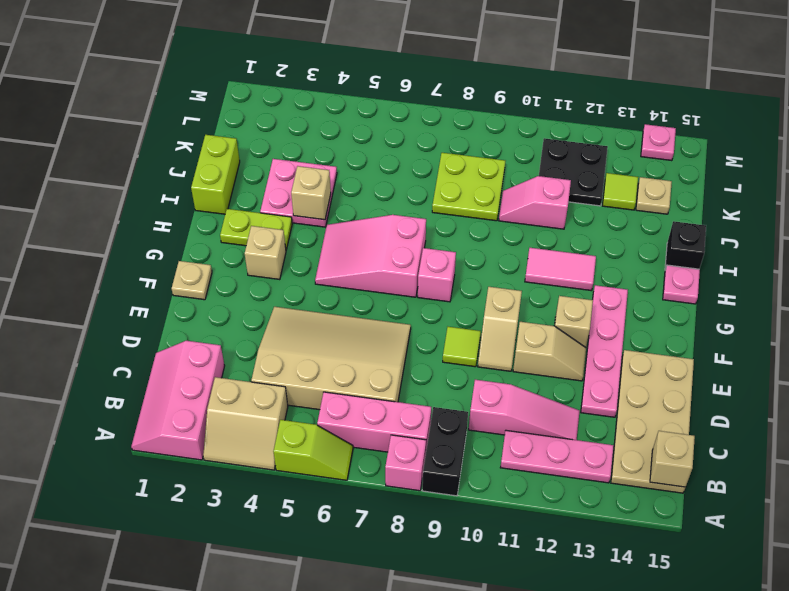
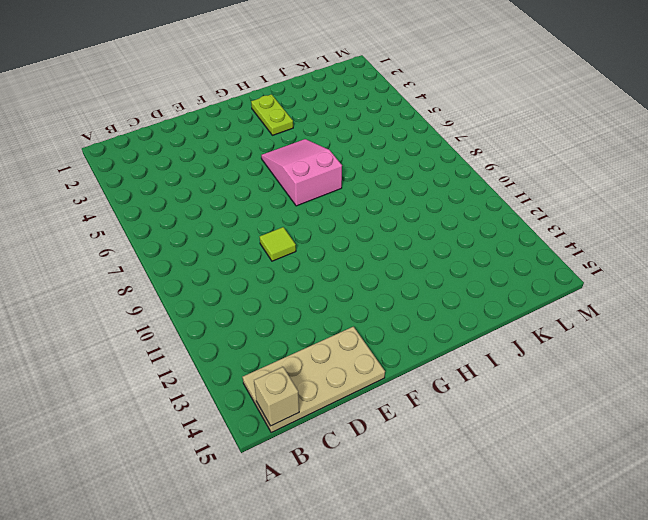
none -> pink 2x3 slope [131,341,225,460]
none -> tan 2x2 slope [203,377,288,470]
none -> lime 1x2 slope [273,420,353,480]
none -> pink 1x1 brick [385,435,426,491]

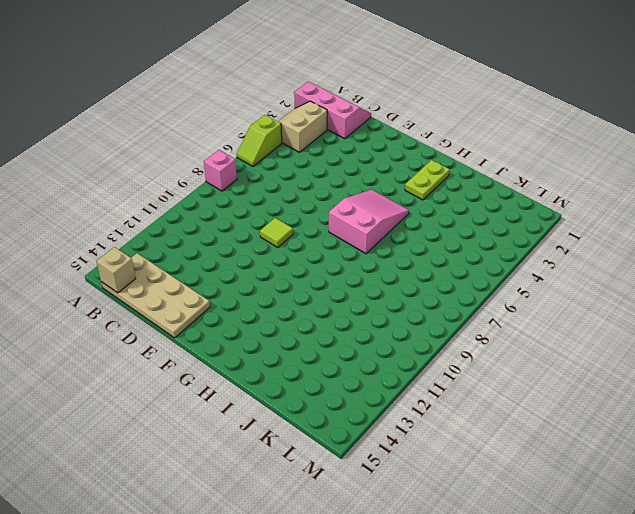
none -> black 1x2 brick [422,407,468,496]
none -> pink 1x3 brick [317,392,431,452]
none -> pink 1x3 plate [500,430,614,483]
none -> tan 3x4 slope [251,307,411,410]

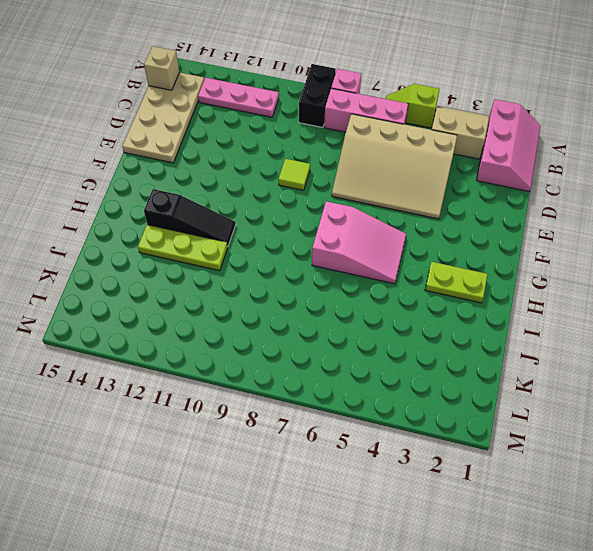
black 1x3 slope [144,189,236,247] -> pink 1x2 tile [525,248,596,291]
lime 1x3 plate [138,225,228,271] -> none
none -> pink 1x3 slope [469,380,580,440]
none -> pink 1x4 plate [581,285,628,417]
none -> tan 1x2 slope [478,287,522,371]
none -> tan 1x2 slope [513,322,586,381]

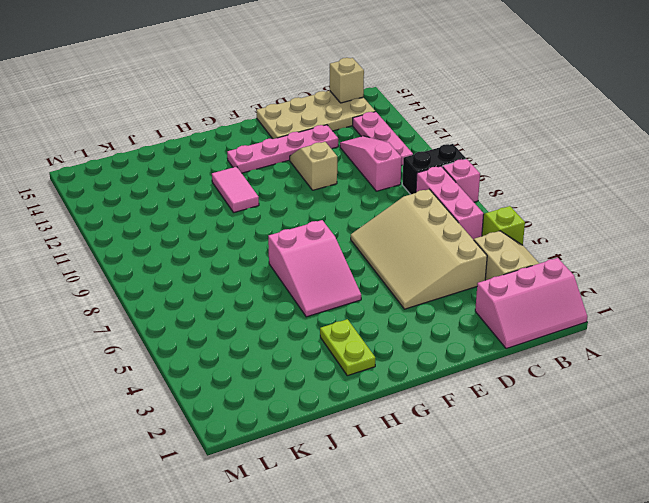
none -> lime 1x1 tile [443,327,481,367]
none -> tan 1x2 slope [478,287,522,371]
none -> tan 1x1 plate [172,261,212,300]
none -> tan 1x1 brick [554,296,593,347]

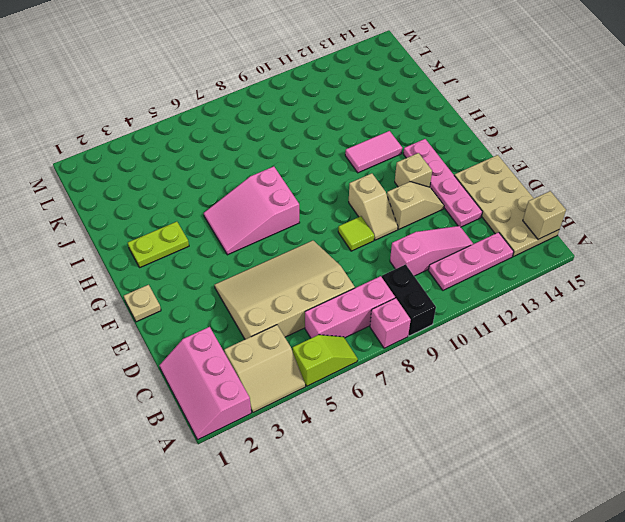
none -> tan 1x1 brick [245,226,286,280]
none -> pink 1x1 brick [418,248,456,302]
none -> pink 1x1 plate [663,265,700,304]
none -> lime 1x2 brick [191,135,240,214]

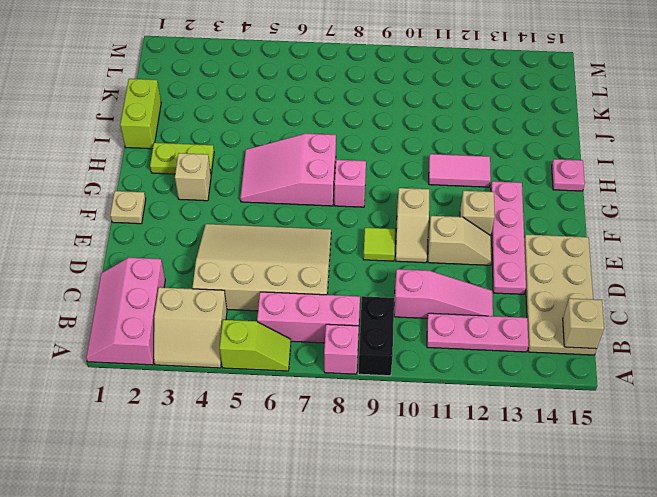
none -> pink 2x2 plate [260,159,337,227]
none -> black 1x1 brick [665,221,706,269]
none -> lime 2x2 plate [432,153,505,221]
none -> pink 1x2 slope [499,176,571,229]

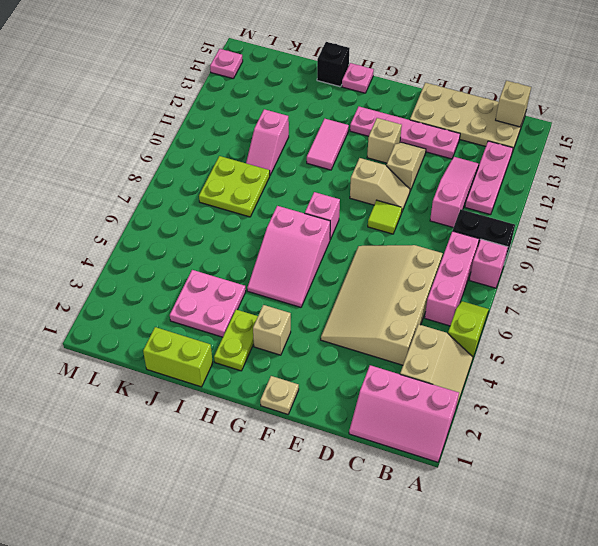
none -> black 2x2 plate [539,138,608,206]
none -> lime 1x1 tile [602,173,638,210]
none -> tan 1x1 plate [636,177,672,214]
none -> tan 1x1 brick [291,166,331,220]

